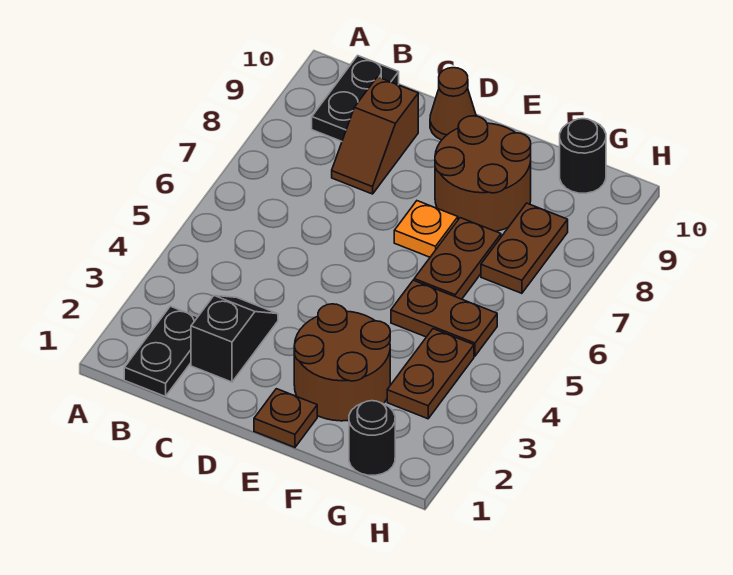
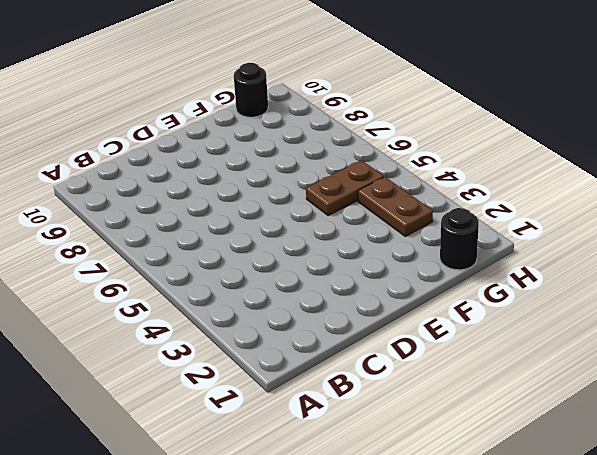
none -> black 1x2 plate [124,306,197,396]
none -> black 1x2 plate [312,56,399,141]
none -> black 1x2 slope [191,295,278,382]

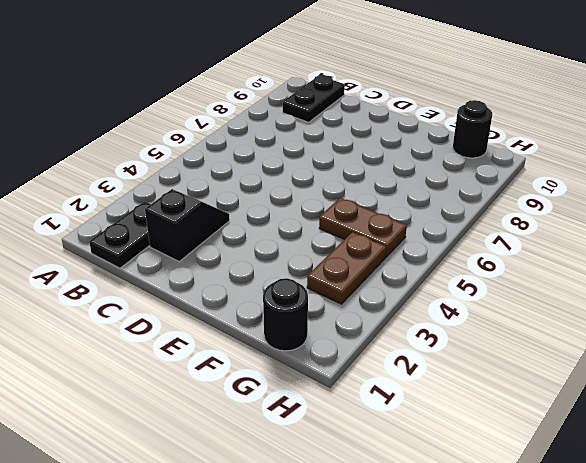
none -> brown 1x2 slope [332,77,418,194]
none -> brown 1x1 cone [430,68,476,140]
none -> brown 1x1 plate [254,389,317,447]

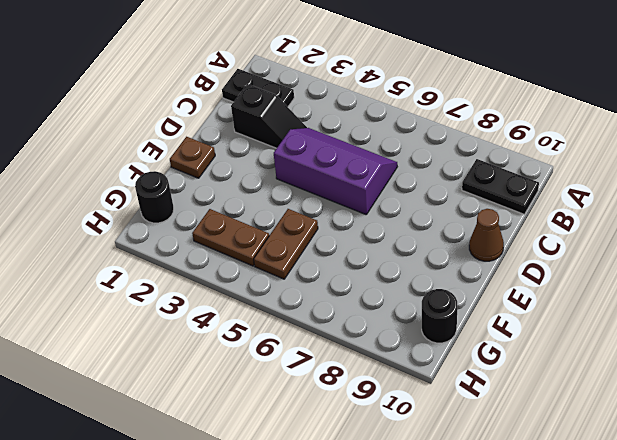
purple 2x3 slope [274,128,397,214] -> none
none -> brown 1x2 slope [332,77,418,194]
none -> brown 2x2 round brick [294,304,390,421]
none -> orange 1x1 plate [394,201,458,257]

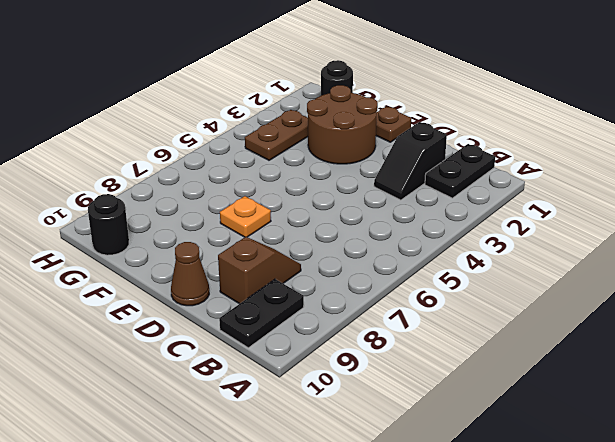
none -> brown 2x2 round brick [435,116,531,231]
none -> brown 1x2 plate [391,280,497,356]
none -> brown 1x2 plate [414,218,501,299]

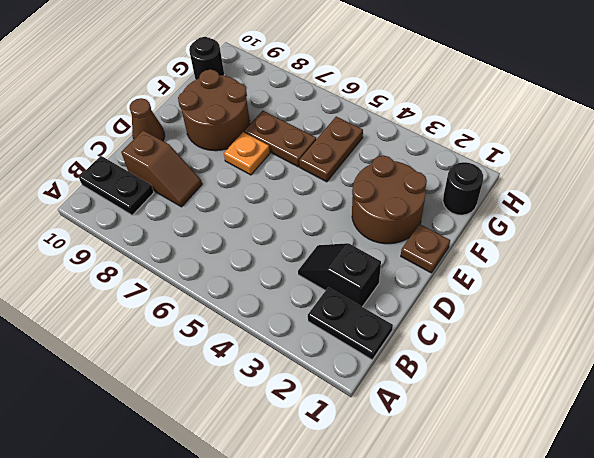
none -> brown 1x2 plate [387,329,474,419]
none -> brown 1x2 plate [481,203,568,293]

